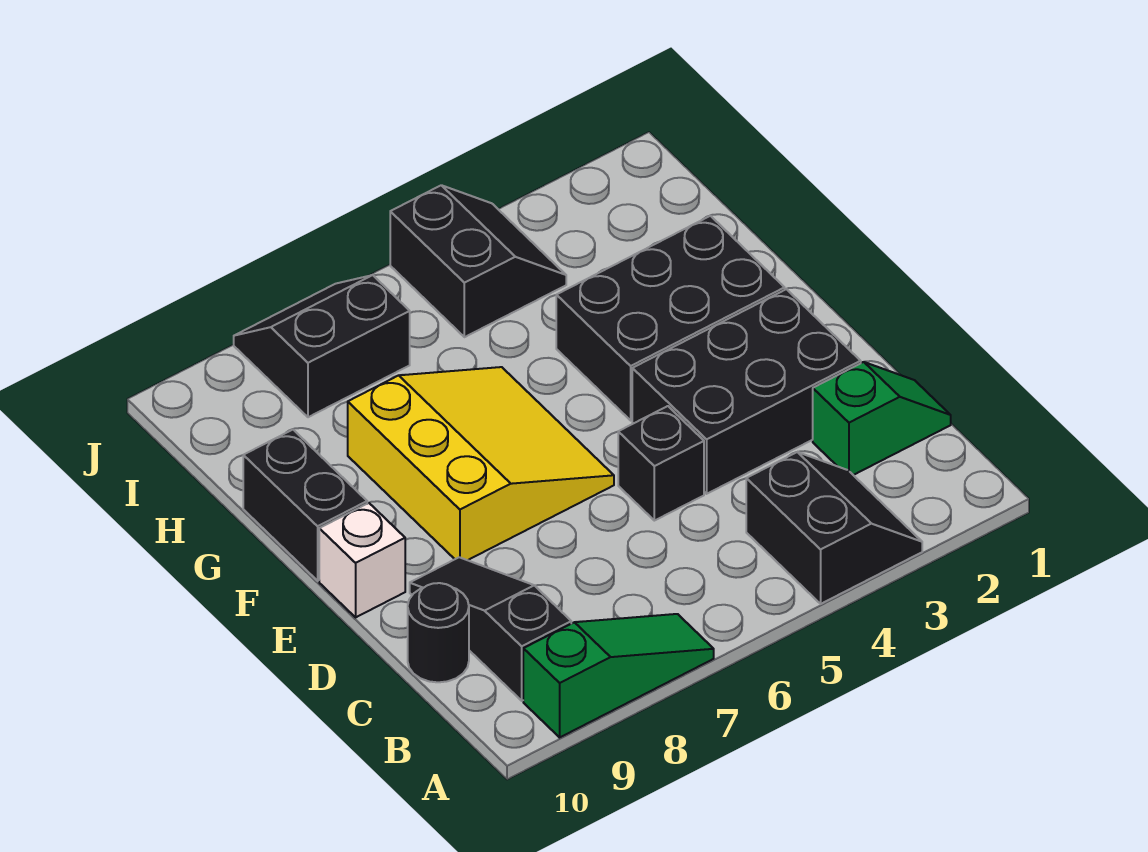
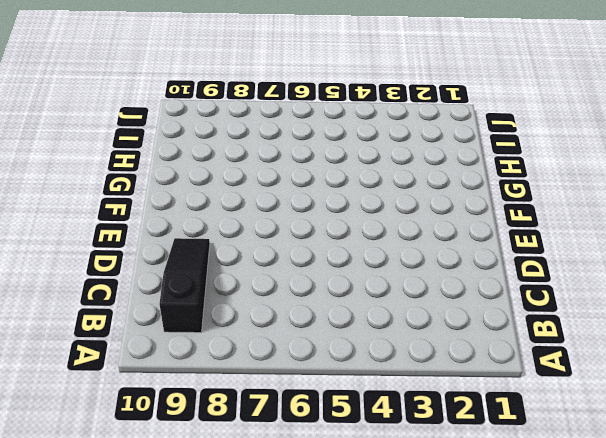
none -> black 2x2 slope [746,452,922,604]
none -> green 1x3 slope [523,614,714,737]
none -> green 1x2 slope [813,362,951,475]

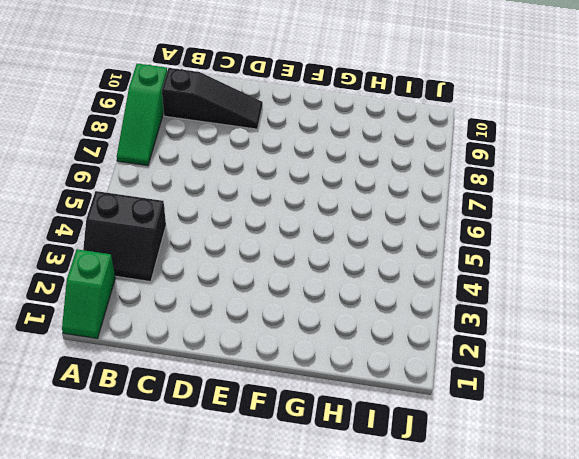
green 1x2 slope [62,249,115,338] -> green 1x2 slope moved to [813,362,951,475]
none -> black 1x1 round brick [408,583,469,682]
none -> black 2x3 brick [632,289,861,494]
none -> black 1x1 brick [618,406,704,521]

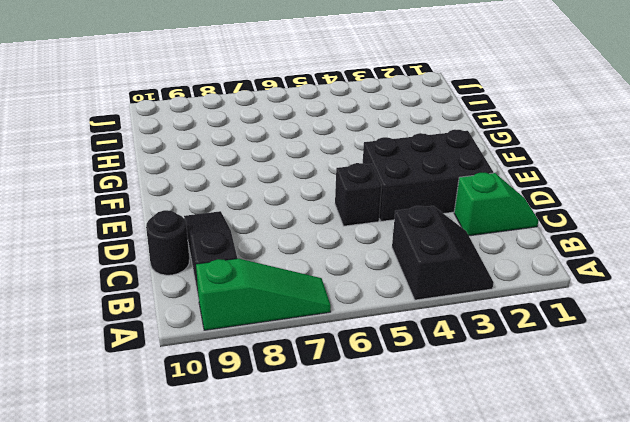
none -> yellow 3x3 slope [348,367,614,560]
none -> white 1x1 brick [319,503,405,617]
none -> black 2x3 brick [556,216,785,420]

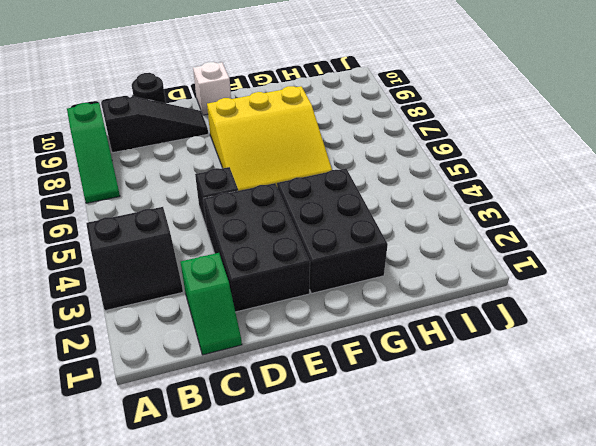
none -> black 1x2 brick [243,430,367,581]
none -> black 2x2 slope [390,185,566,337]
none -> black 2x2 slope [234,275,410,417]

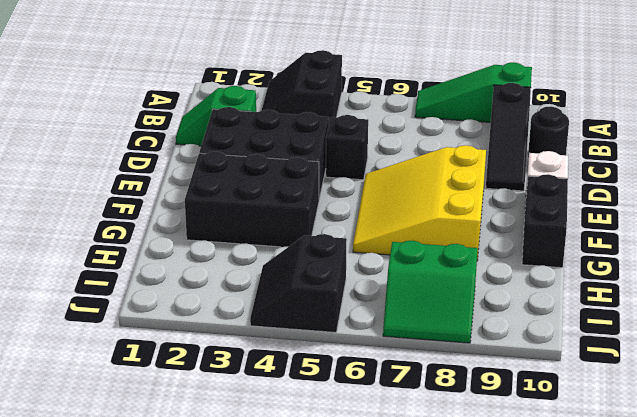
green 2x2 slope [383,240,478,343] -> black 2x2 slope [234,275,410,417]

